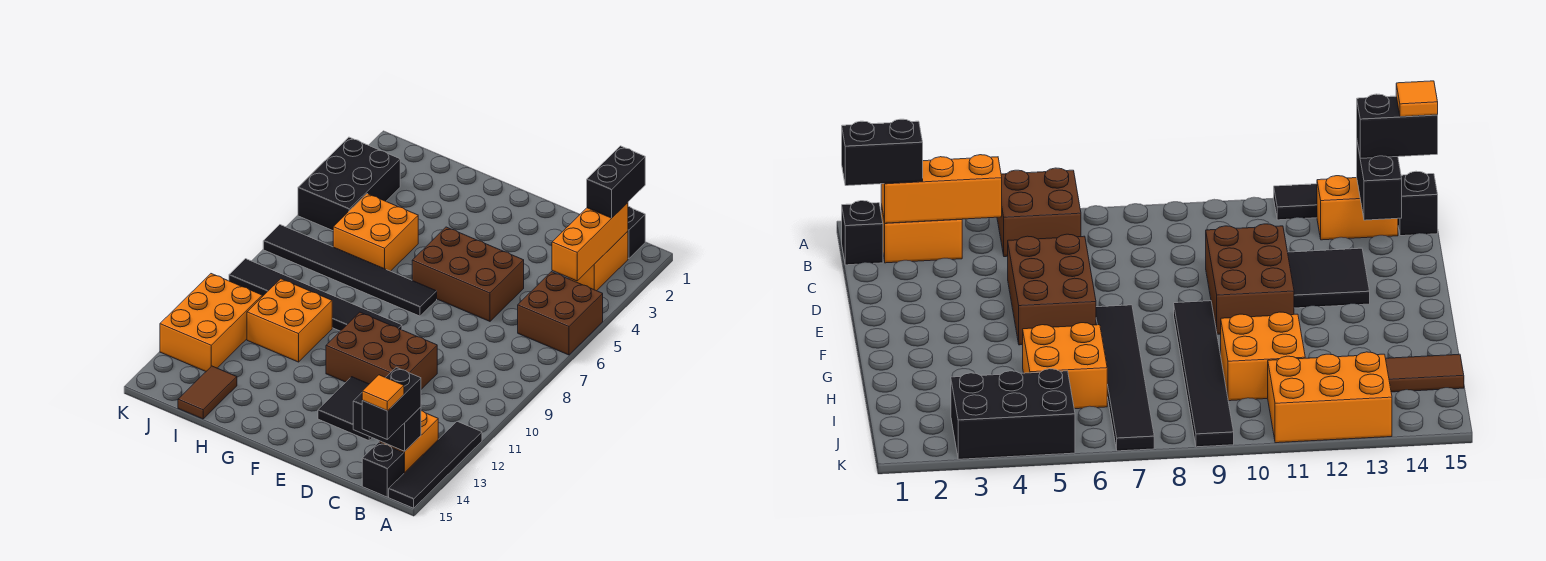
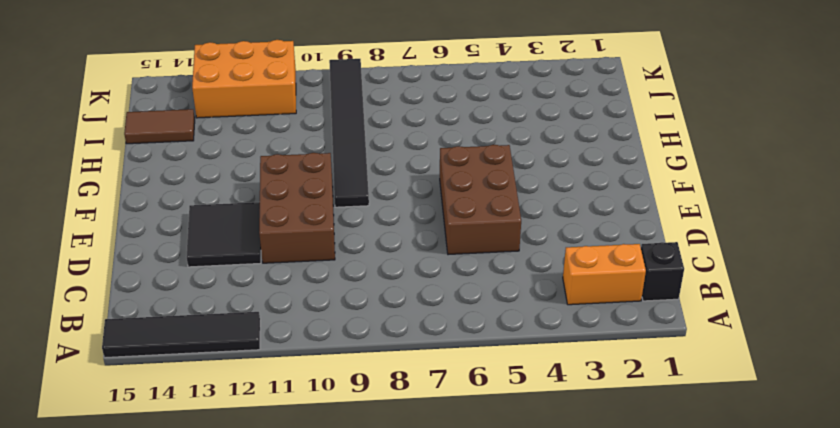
none -> brown 2x2 brick [518,272,603,355]
none -> orange 1x2 brick [380,411,438,473]
none -> black 1x1 brick [362,442,404,497]

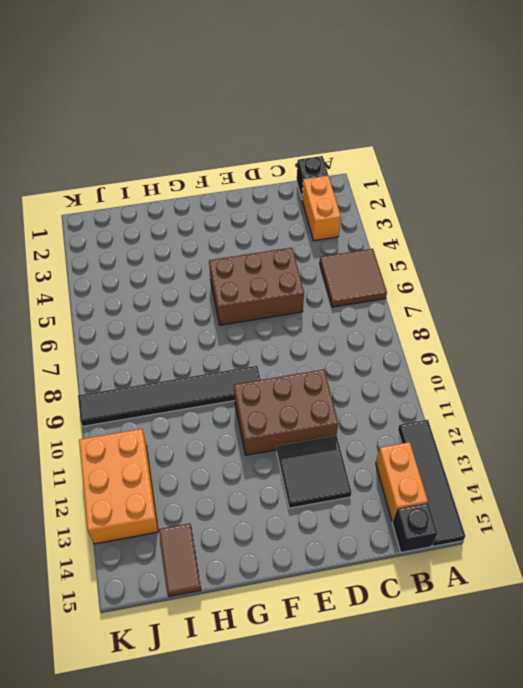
brown 2x2 tile [320,249,387,307] -> brown 2x2 brick [518,272,603,355]
none -> black 1x6 tile [263,225,437,316]
none -> orange 2x2 brick [333,194,418,271]
none -> orange 2x2 brick [247,279,332,362]

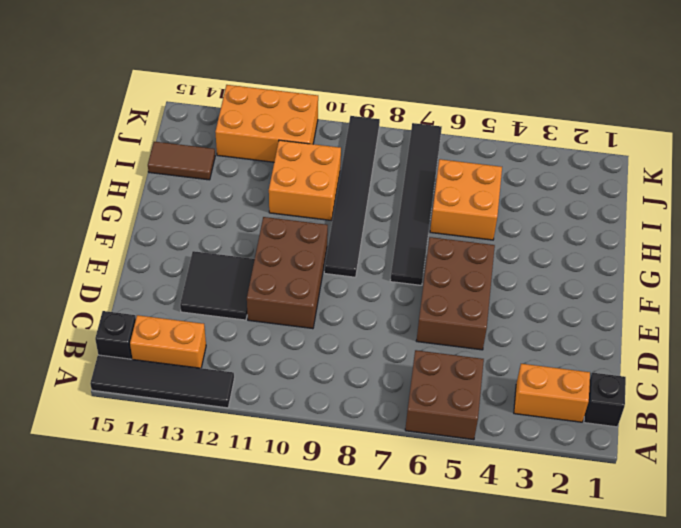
none -> black 2x3 brick [298,137,400,231]
none -> orange 1x3 brick [552,203,628,281]
none -> black 1x2 brick [353,393,421,451]

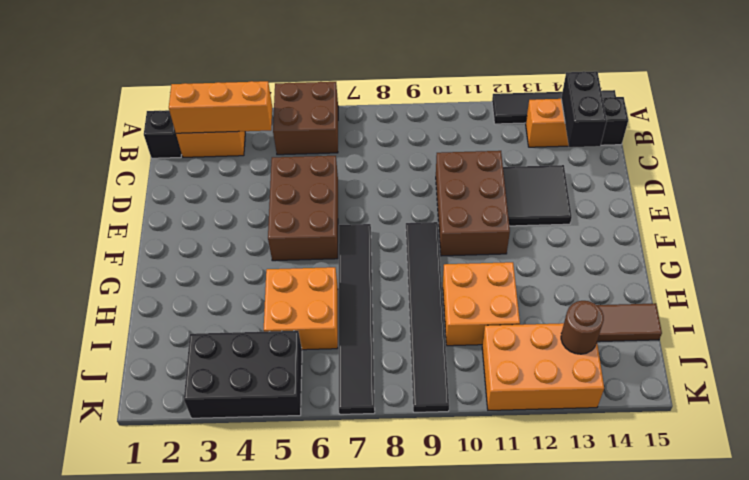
brown 1x1 round brick [561,301,604,354] -> none
none -> black 1x2 brick [587,146,645,218]
none -> black 1x2 brick [362,367,421,439]
none -> orange 1x1 tile [362,375,404,411]

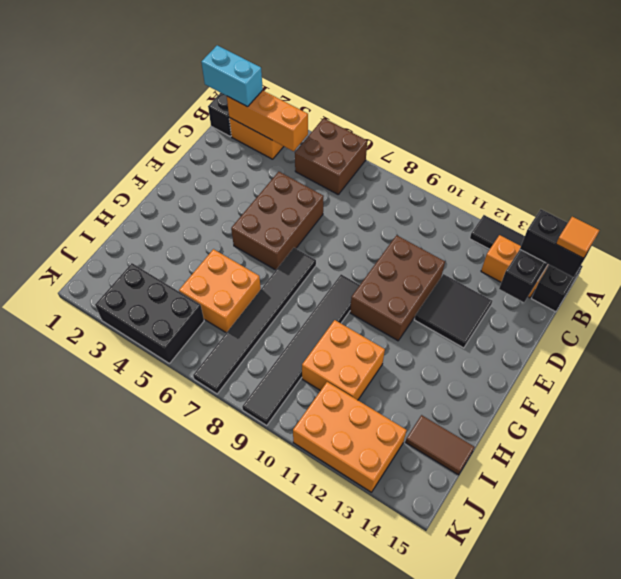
cyan 1x2 brick [201,45,263,107] -> black 1x2 brick [587,146,645,218]

